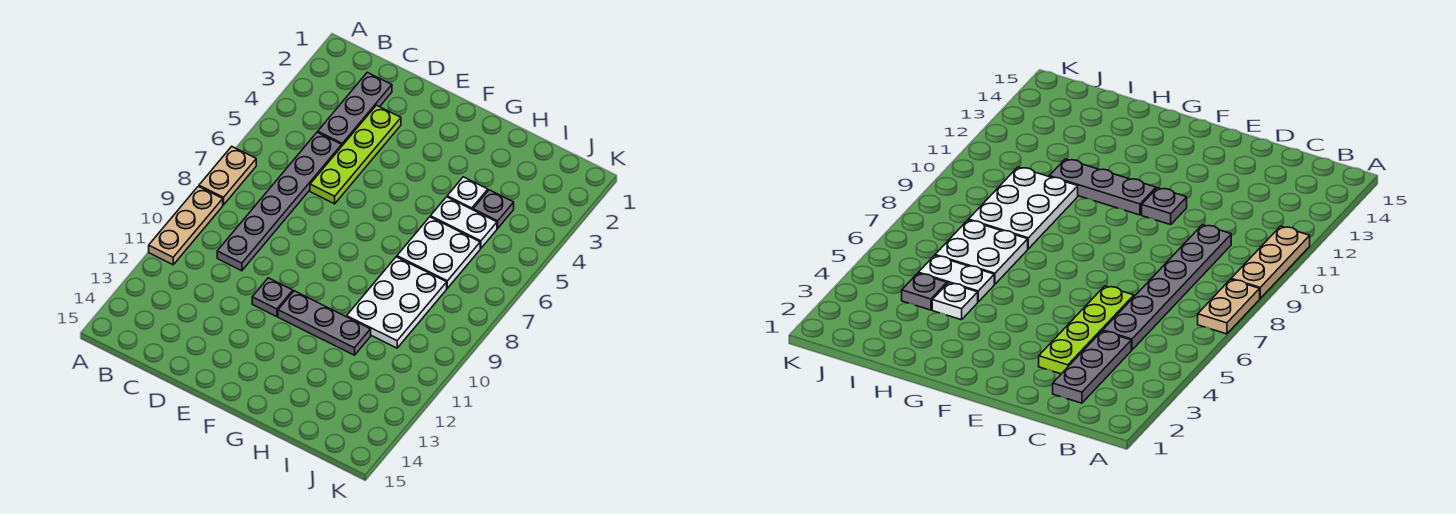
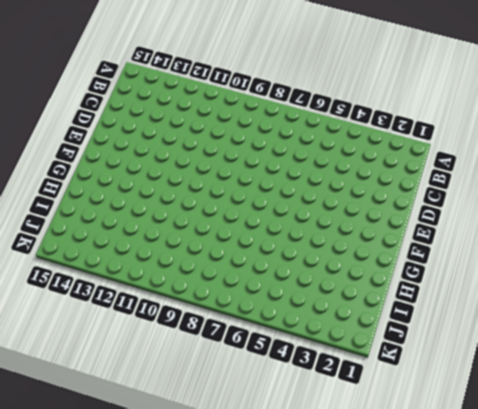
none -> tan 1x2 plate [199,147,256,205]
none -> tan 1x3 plate [149,186,223,265]
none -> grey 1x3 plate [318,72,392,145]

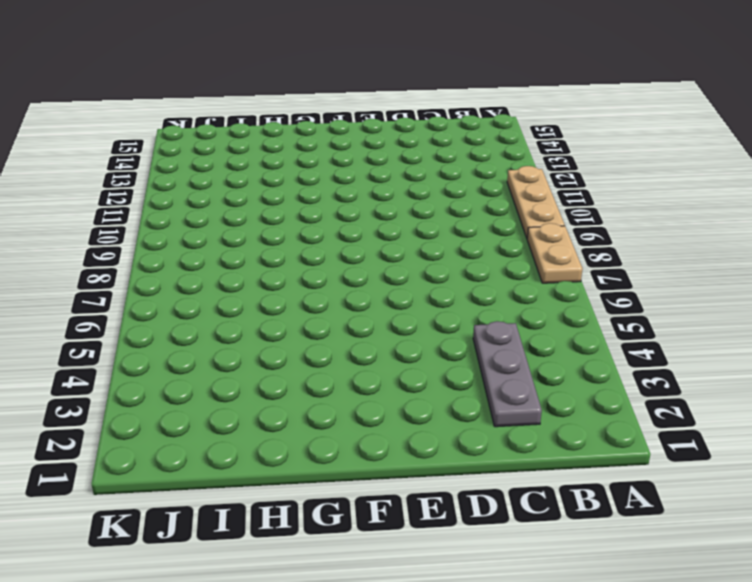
none -> grey 1x6 plate [217,132,342,271]
none -> lime 1x4 plate [310,105,401,204]
none -> grey 1x1 plate [252,278,293,317]

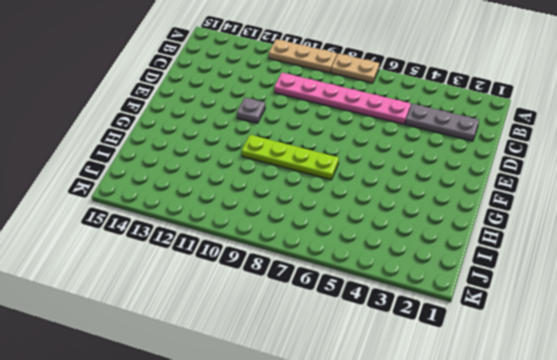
pink 1x6 plate [274,73,411,124] -> grey 1x6 plate [217,132,342,271]
lime 1x4 plate [242,135,339,180] -> lime 1x4 plate moved to [310,105,401,204]
none -> grey 1x3 plate [278,291,371,355]
none -> white 1x1 plate [447,177,488,210]
none -> white 1x2 plate [430,197,497,248]

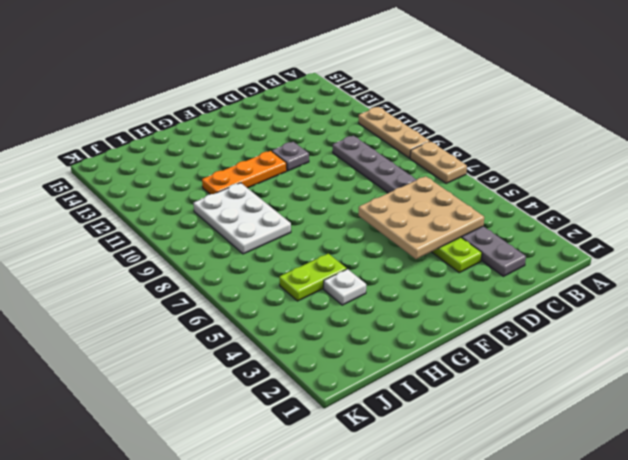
tan 3x3 plate [359,176,484,259] -> none
orange 1x3 plate [202,151,287,194] -> grey 1x3 plate [278,291,371,355]
lime 1x2 plate [279,254,347,301] -> white 1x2 plate [430,197,497,248]
none -> white 2x2 plate [397,217,480,288]
none -> grey 1x1 plate [473,190,514,228]

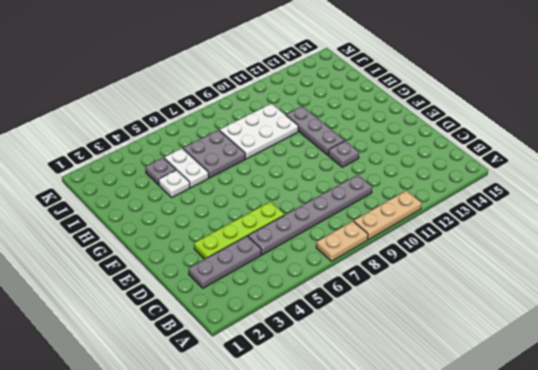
grey 2x2 plate [183,130,245,178] -> white 2x2 plate [397,217,480,288]

